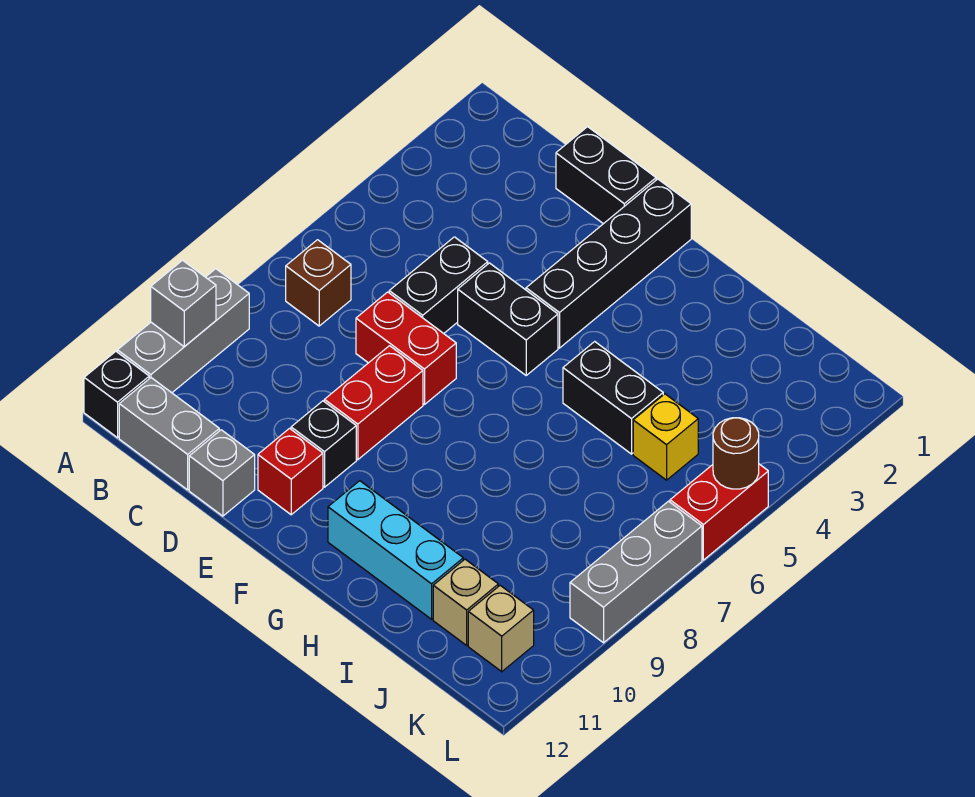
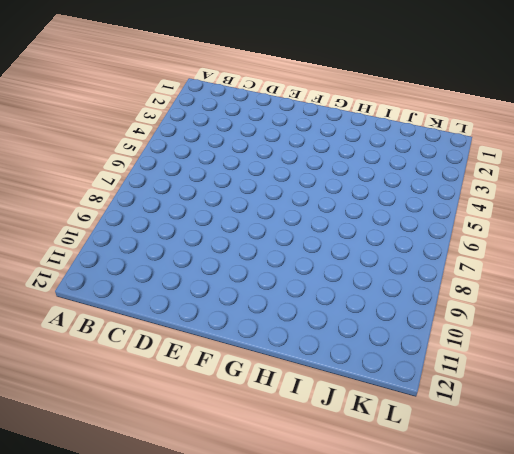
none -> grey 1x3 brick [117,269,249,393]
none -> black 1x1 brick [84,351,149,438]
none -> brown 1x1 brick [286,240,351,326]

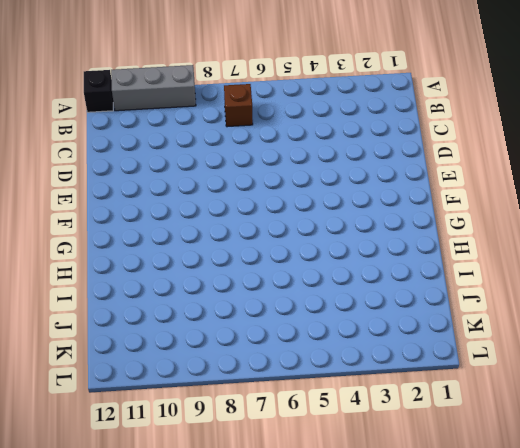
none -> grey 1x2 brick [119,378,219,490]
none -> black 1x2 brick [556,127,656,224]
none -> black 1x2 brick [389,237,488,333]

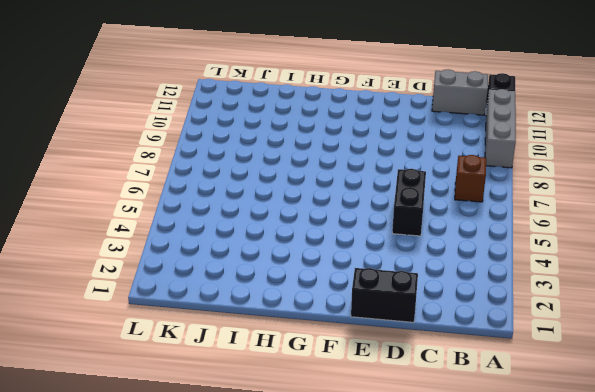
none -> red 1x2 brick [356,292,456,405]
none -> grey 1x1 brick [189,430,255,516]
none -> black 1x2 brick [458,263,558,375]

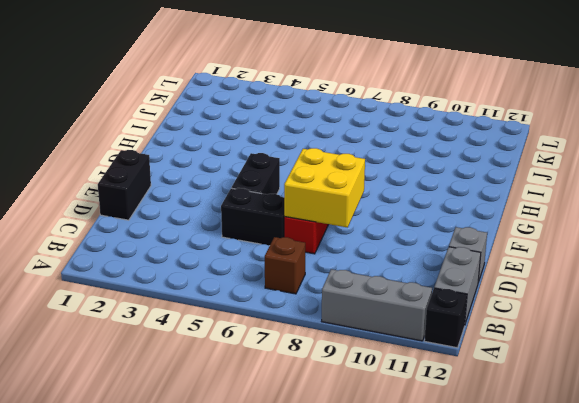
yellow 2x2 brick [284,148,365,228] -> none
none -> red 1x2 brick [324,346,423,460]
none -> black 1x1 brick [291,401,356,487]
none -> red 1x1 brick [258,428,323,515]

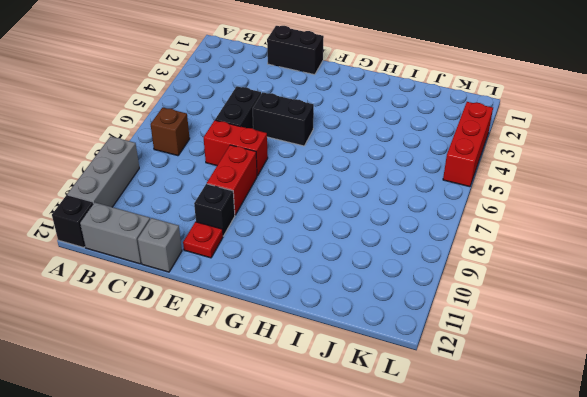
red 1x1 plate [183,222,223,258] -> red 1x1 brick [258,428,323,515]
red 1x3 brick [443,102,493,187] -> red 1x2 brick [670,464,768,560]
none -> black 1x4 brick [526,179,691,348]
none -> cyan 1x3 brick [328,481,463,619]
none -> black 1x2 brick [563,342,663,454]

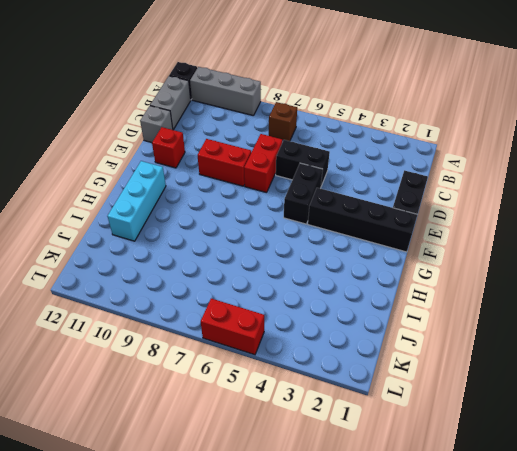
none -> black 1x1 brick [291,401,356,487]
none -> black 1x2 brick [563,342,663,454]
none -> yellow 1x1 brick [633,394,698,480]

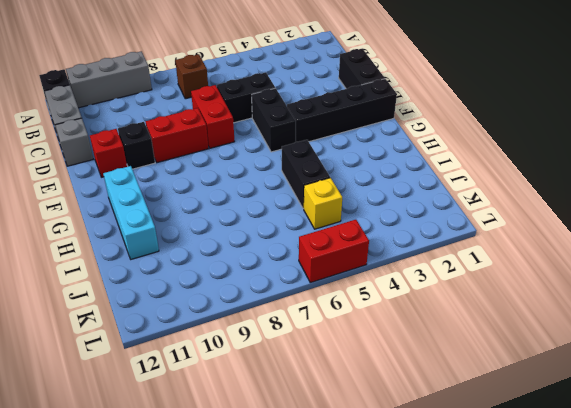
none -> tan 1x1 brick [433,559,498,645]
none -> tan 1x1 brick [468,585,534,672]
none -> grey 1x3 brick [570,501,702,643]

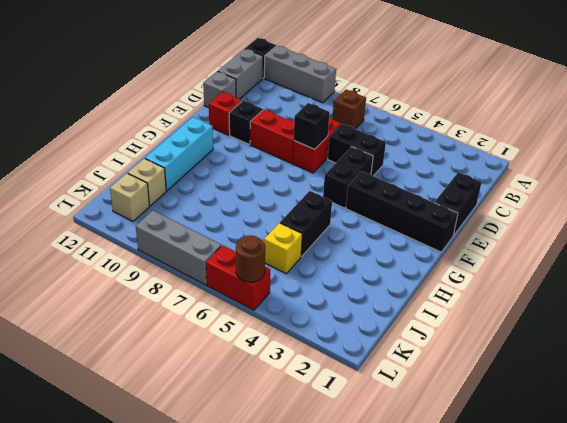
black 1x1 brick [294,103,330,149] -> none
none -> grey 1x1 brick [151,260,216,347]

